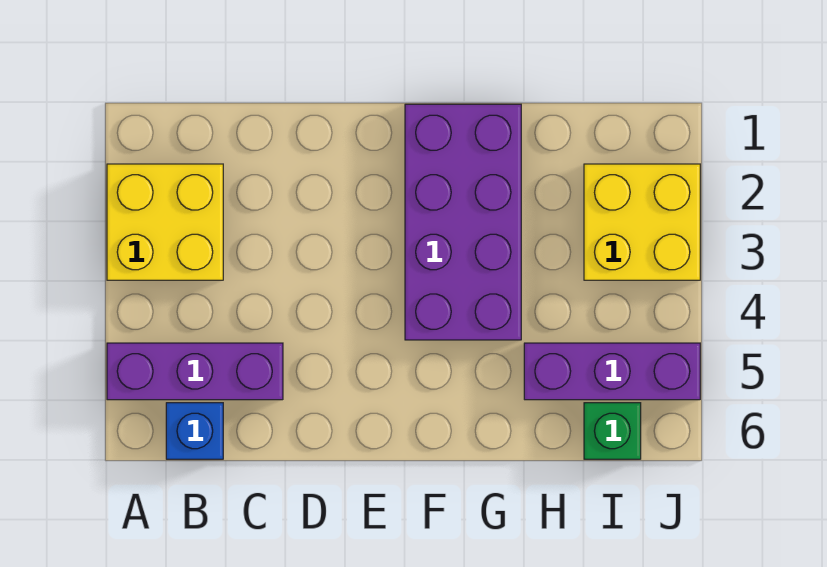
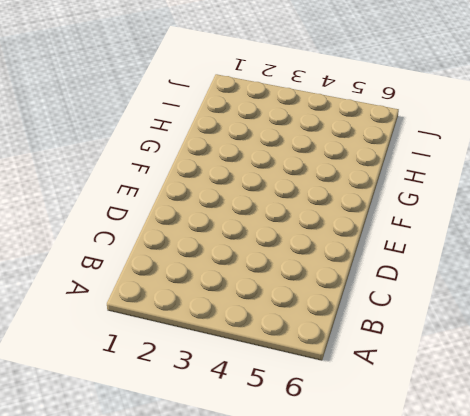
none -> yellow 2x2 brick [107,164,223,280]
none -> purple 1x3 brick [107,343,283,400]

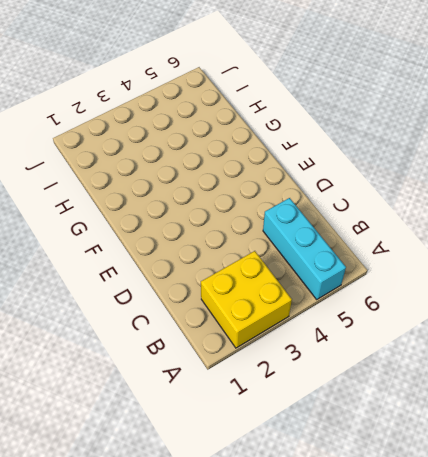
cyan 1x3 brick [263,198,346,299] -> purple 1x3 brick [107,343,283,400]
none -> blue 1x1 brick [166,403,223,459]
none -> purple 2x4 brick [405,104,521,340]

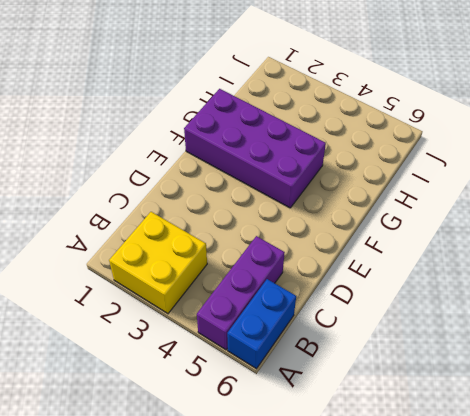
blue 1x2 brick [227,279,296,369] -> blue 1x1 brick [166,403,223,459]
none -> purple 1x3 brick [524,343,700,400]
none -> yellow 2x2 brick [584,164,700,280]

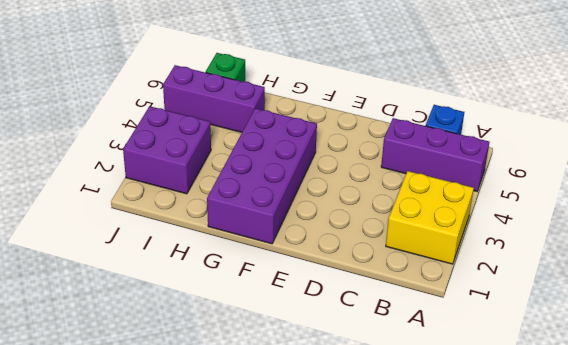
purple 2x2 brick [123,106,211,194] -> yellow 2x2 brick [584,164,700,280]

